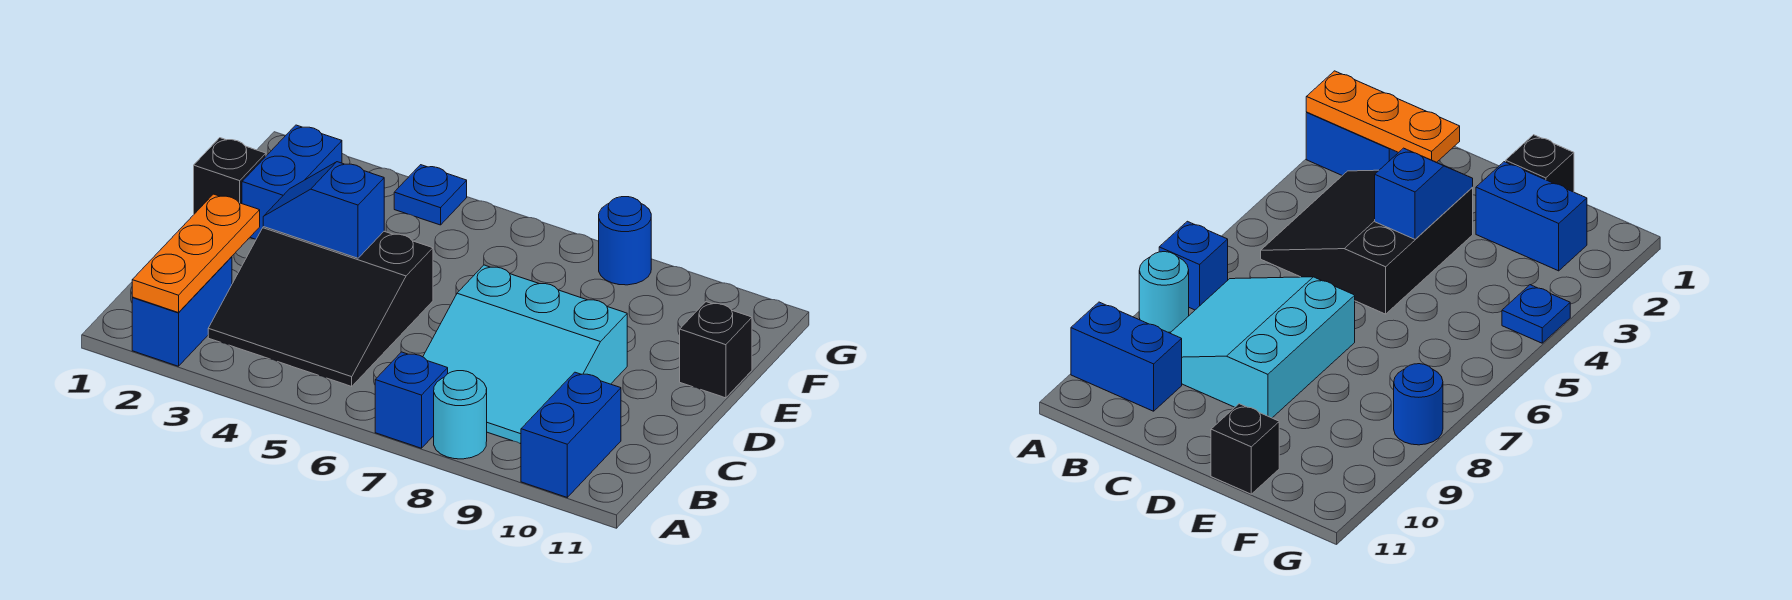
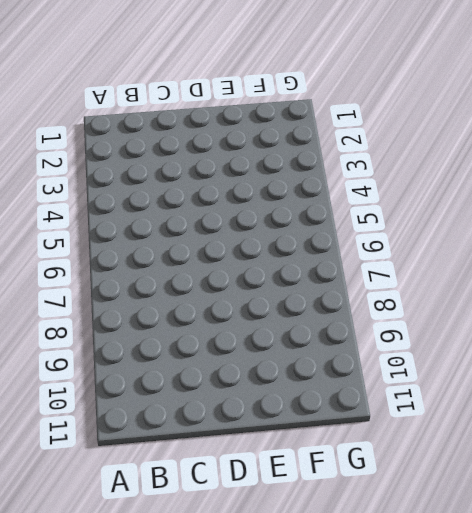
none -> blue 1x2 brick [132,257,232,366]
none -> blue 1x1 brick [375,352,448,448]
none -> cyan 1x1 round brick [434,371,487,459]

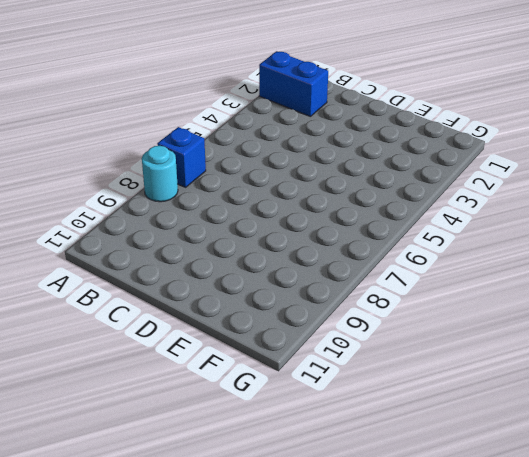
none -> blue 1x2 brick [521,372,621,497]
none -> black 3x3 slope [208,227,433,386]
none -> cyan 3x3 slope [423,265,627,444]

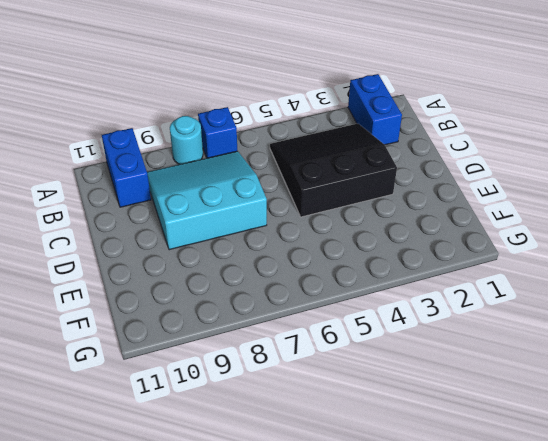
none -> black 1x1 brick [194,138,266,214]
none -> blue 1x2 brick [242,125,342,239]
none -> black 1x1 brick [680,302,752,398]

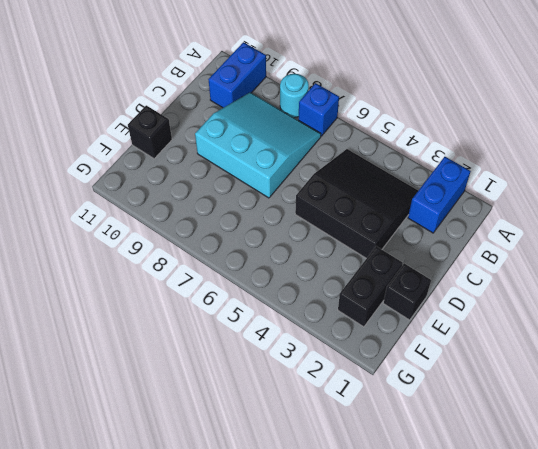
black 1x2 brick [338,246,403,327] -> blue 1x2 brick [242,125,342,239]
none -> blue 1x1 plate [394,165,467,225]
none -> blue 1x1 round brick [599,197,651,285]
none -> orange 1x3 plate [132,194,260,313]

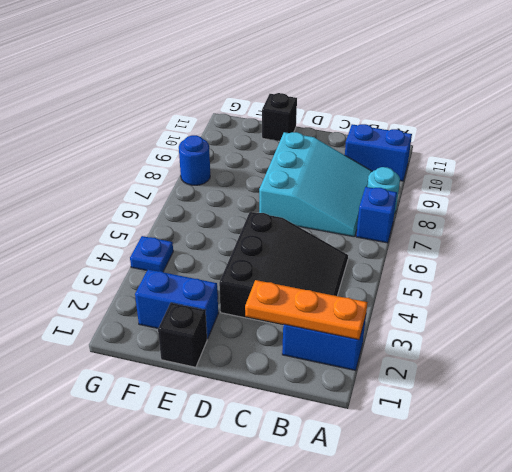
none -> blue 1x2 slope [263,162,384,258]

